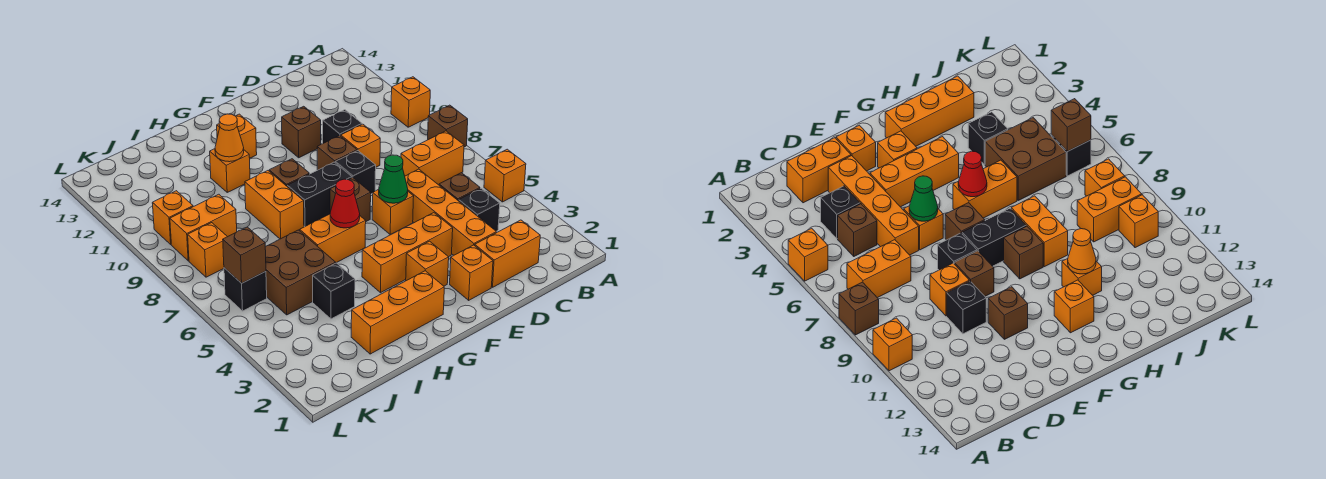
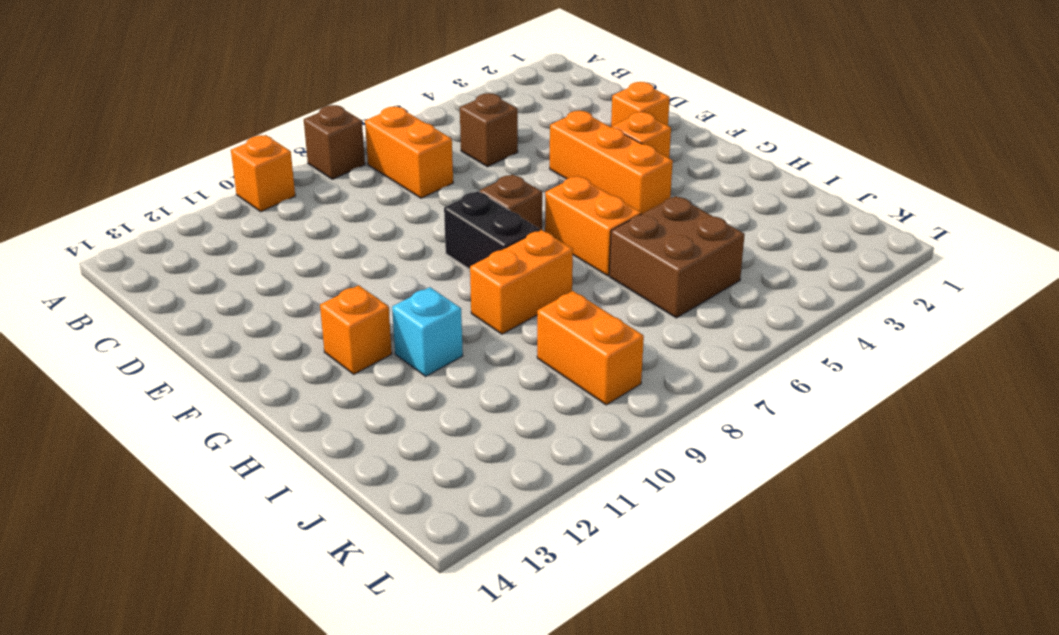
cyan 1x1 brick [392,287,463,376] -> orange 1x1 brick [210,149,250,192]
none -> orange 1x1 brick [484,149,526,202]
none -> orange 1x2 brick [475,220,540,287]
none -> black 1x1 brick [459,188,500,231]
none -> orange 1x4 brick [405,169,496,255]

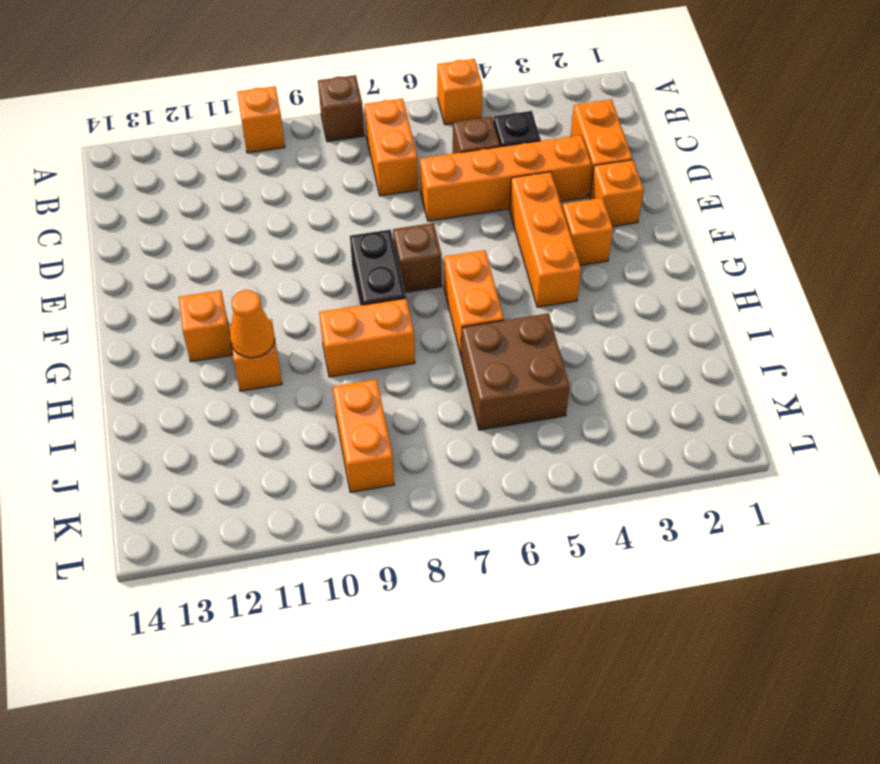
none -> orange 1x1 brick [341,124,380,167]
none -> black 1x1 brick [323,110,362,143]
none -> orange 1x1 brick [372,189,414,235]
none -> black 1x1 brick [335,151,376,194]

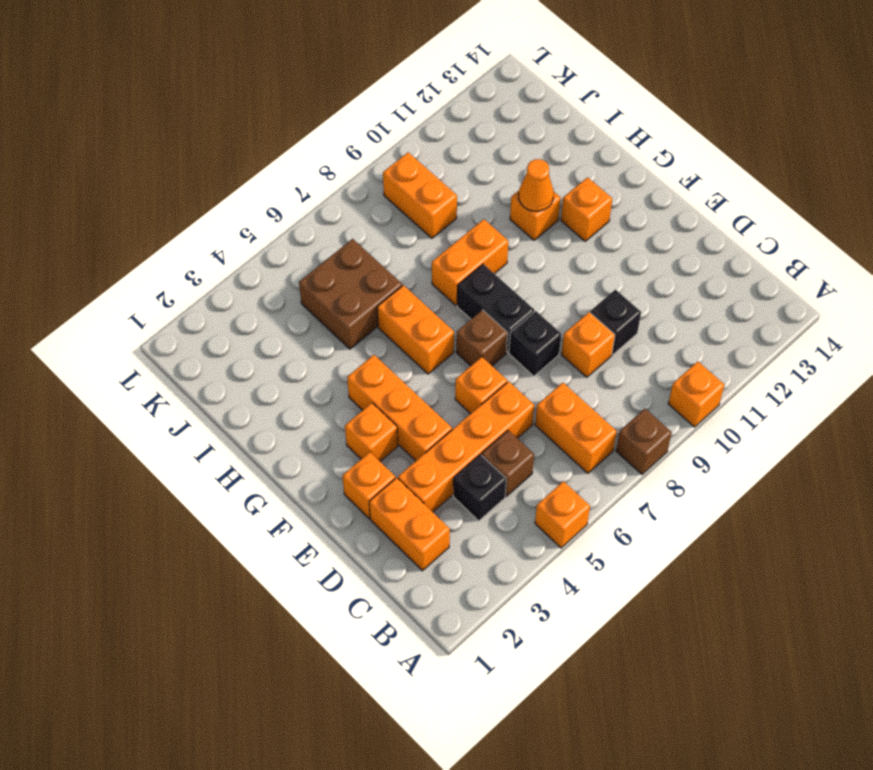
none -> brown 1x1 brick [317,136,357,170]
none -> brown 1x1 brick [282,106,321,158]
none -> orange 1x3 brick [351,271,444,354]
none -> brown 1x1 brick [269,159,309,186]

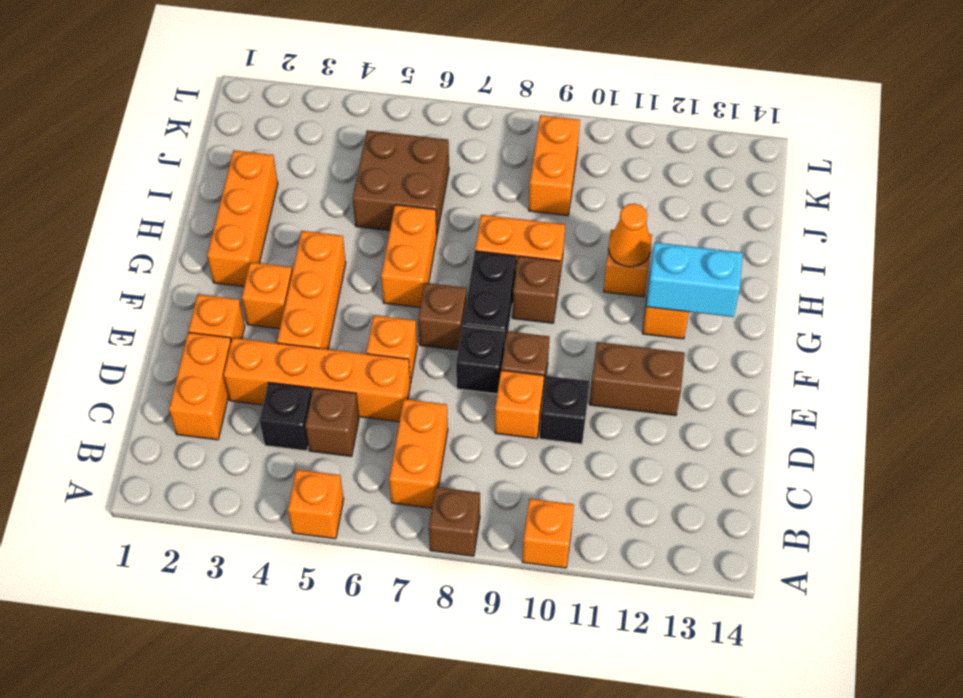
brown 1x2 brick [589,342,685,416] -> brown 1x1 brick [282,106,321,158]
cyan 1x2 brick [646,242,743,317] -> none
none -> black 1x1 brick [313,263,355,319]
none -> black 1x1 brick [224,268,267,311]
none -> orange 1x1 brick [188,223,227,277]
none -> orange 1x1 brick [152,191,193,244]

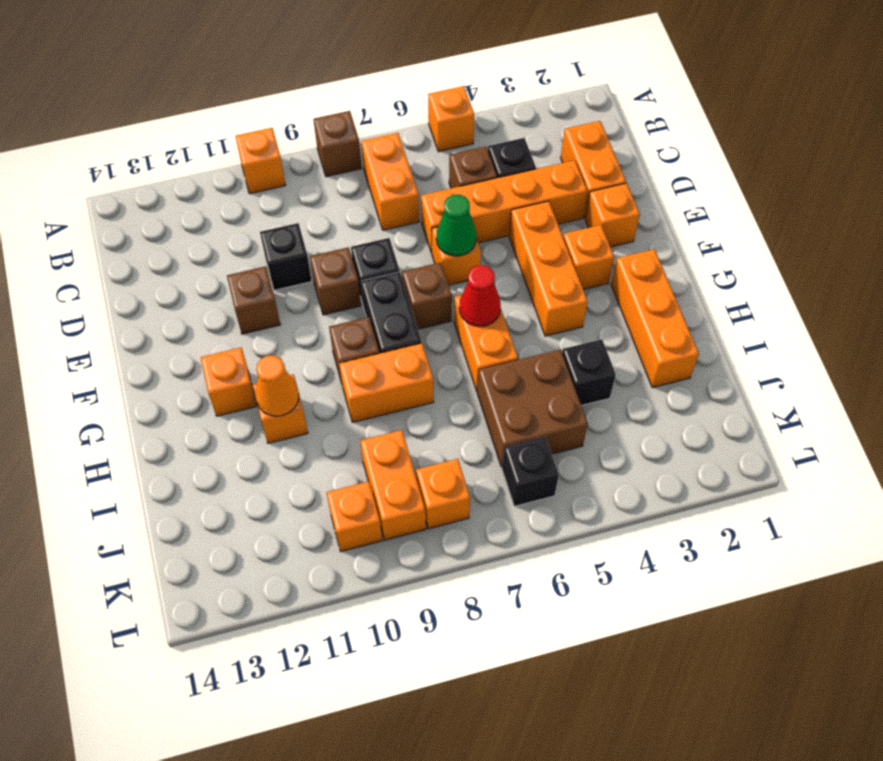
none -> orange 1x1 brick [341,124,380,167]
none -> brown 1x1 brick [223,227,266,283]

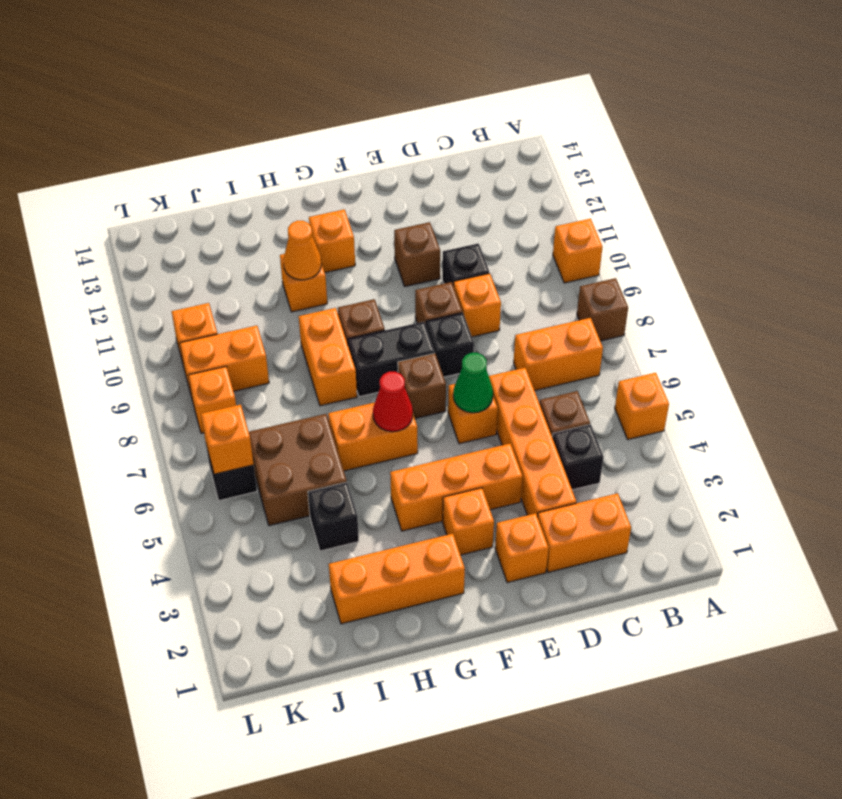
orange 1x1 brick [201,405,254,474] -> brown 1x1 brick [223,227,266,283]

